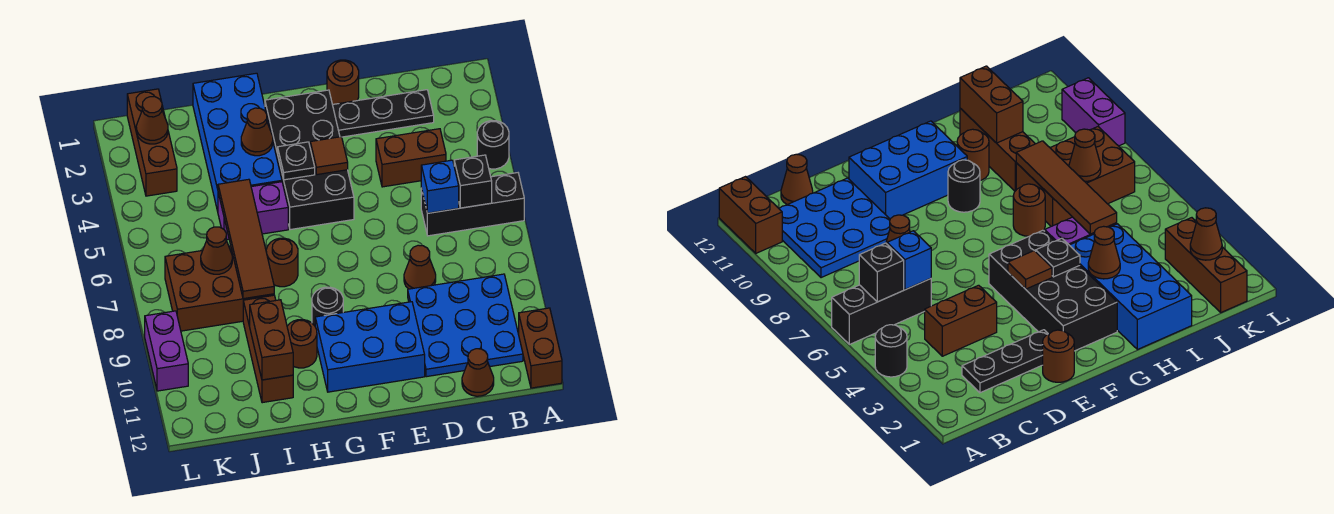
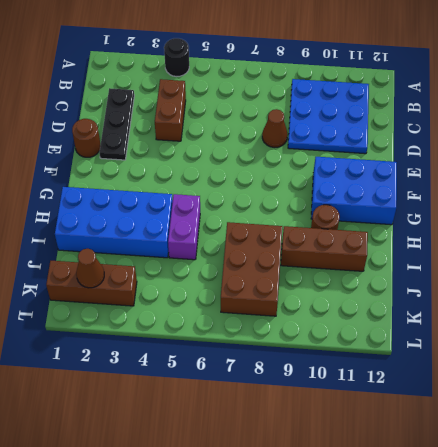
blue 2x3 brick [311,157,397,225] -> blue 2x3 brick turned to [315,302,425,392]
none -> black 1x3 brick [421,173,524,236]
none -> brown 1x2 brick [519,308,562,388]
none -> brown 1x1 cone [462,349,494,396]

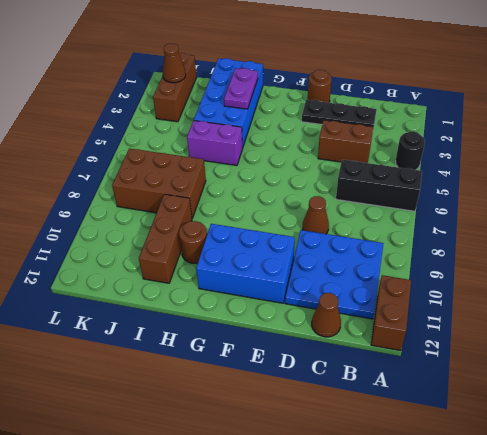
purple 1x2 plate [224,68,258,109] -> brown 1x1 cone [241,108,273,156]
none -> black 2x4 brick [265,90,354,230]
none -> black 1x1 round brick [312,287,343,326]
none -> brown 1x1 round brick [266,238,298,287]

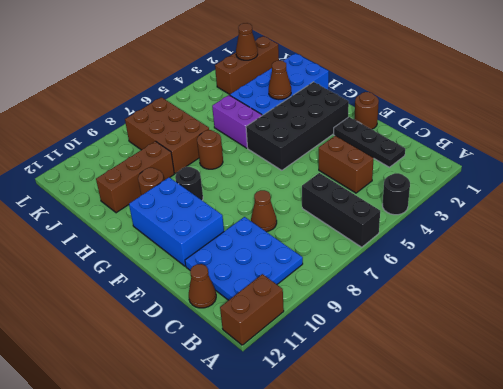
none -> purple 1x2 brick [145,311,188,391]
none -> black 1x1 brick [454,155,492,208]
none -> blue 1x1 brick [421,160,459,213]

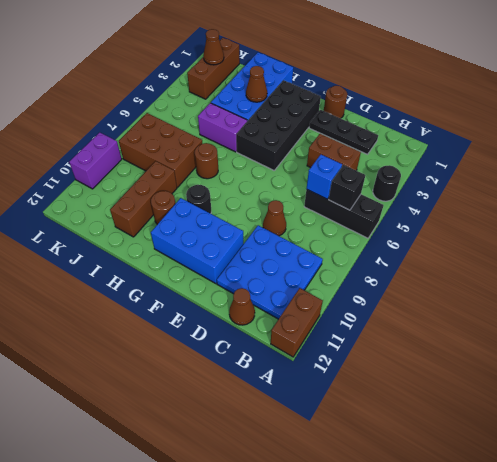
none -> brown 1x1 tile [310,137,348,175]
none -> black 1x1 plate [278,142,315,180]
none -> brown 1x4 tile [218,179,274,299]

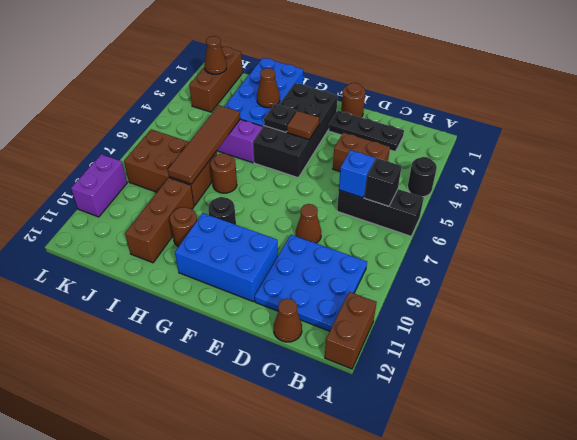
none -> brown 1x2 brick [250,300,293,380]
none -> brown 1x1 cone [201,227,232,274]

